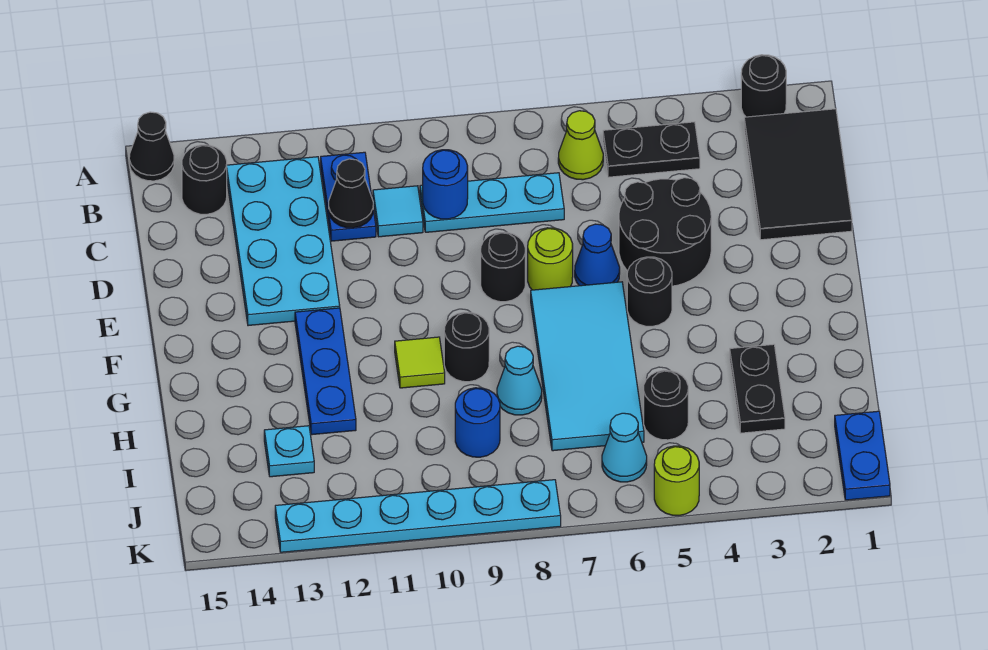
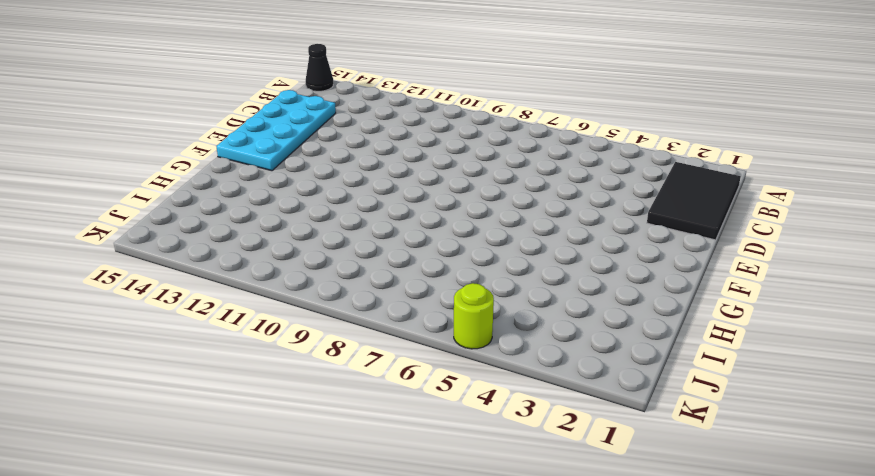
cyan 2x4 plate [216,90,336,171] -> cyan 2x4 plate moved to [227,157,340,326]
none -> black 1x1 round brick [741,55,786,117]
none -> black 1x2 plate [603,122,700,177]
none -> lime 1x1 cone [558,111,603,180]
none -> blue 1x2 plate [321,152,376,241]

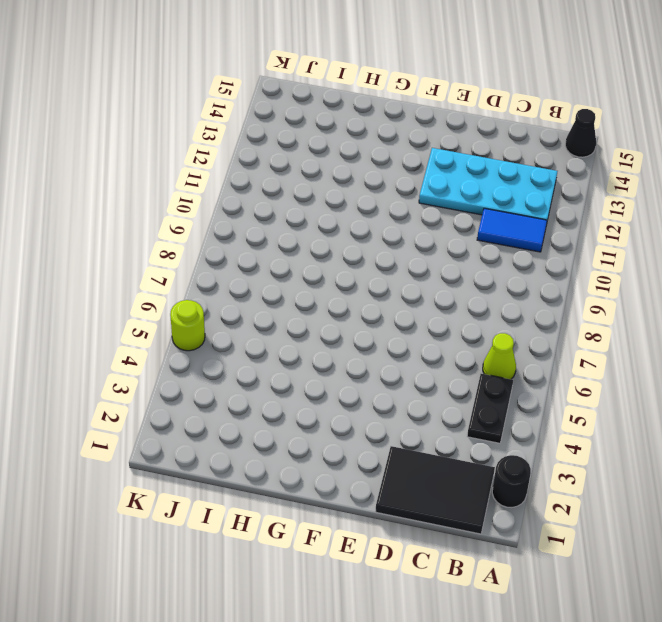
blue 1x2 tile [477,208,547,252] -> blue 1x2 plate [321,152,376,241]
none -> black 1x1 round brick [182,145,227,214]
none -> cyan 1x3 plate [420,173,564,232]
none -> cyan 1x1 tile [373,186,423,237]
none -> black 2x2 round brick [619,178,711,286]

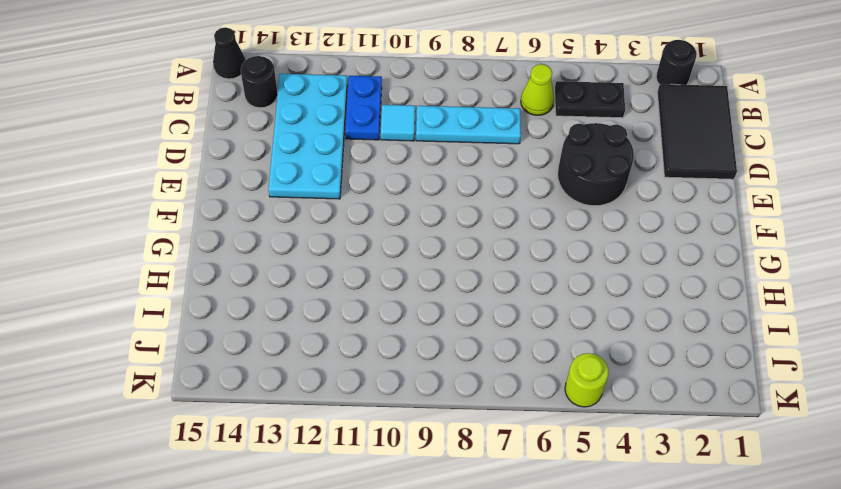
none -> blue 1x1 cone [575,224,620,286]
none -> lime 1x1 round brick [528,228,573,290]
none -> black 1x1 round brick [481,232,525,302]
none -> black 1x1 round brick [627,257,672,326]

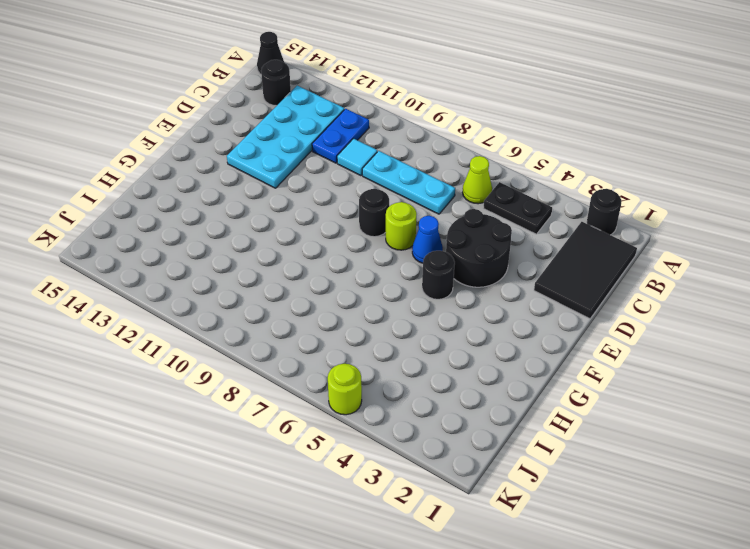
none -> cyan 2x4 tile [531,282,644,451]
none -> blue 1x3 plate [295,308,356,435]
none -> black 1x1 round brick [444,312,489,382]
none -> lime 1x1 tile [395,337,445,388]

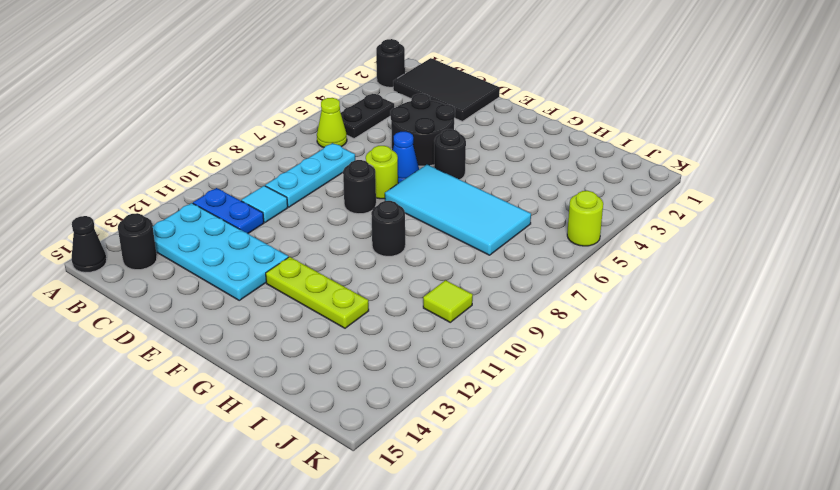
lime 1x3 plate [266,257,369,328] -> blue 1x3 plate [295,308,356,435]
lime 1x1 tile [423,280,473,322] -> lime 1x1 tile moved to [395,337,445,388]
none -> black 1x2 plate [730,344,785,433]
none -> cyan 1x1 cone [497,346,542,415]
none -> black 1x1 round brick [644,370,688,440]
none -> blue 1x1 round brick [455,388,500,457]

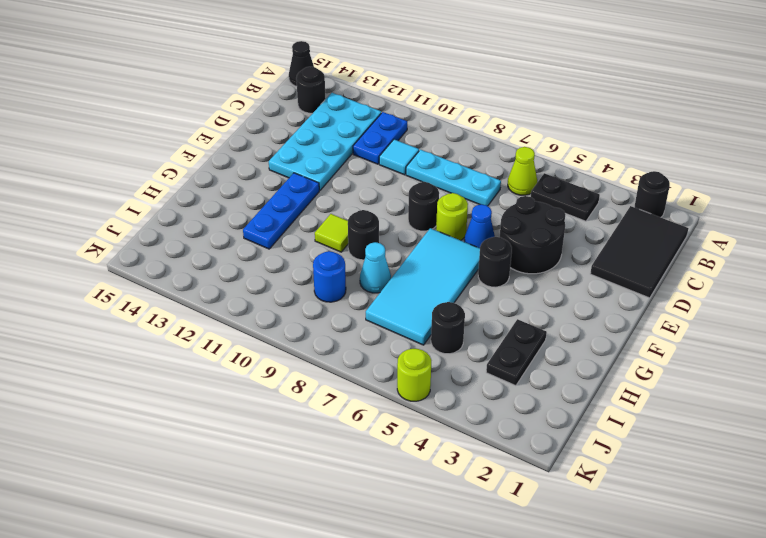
none -> cyan 1x1 plate [264,426,314,477]
none -> blue 1x2 plate [835,411,890,500]
none -> cyan 1x1 cone [602,413,647,482]
none -> cyan 1x6 plate [275,480,561,552]

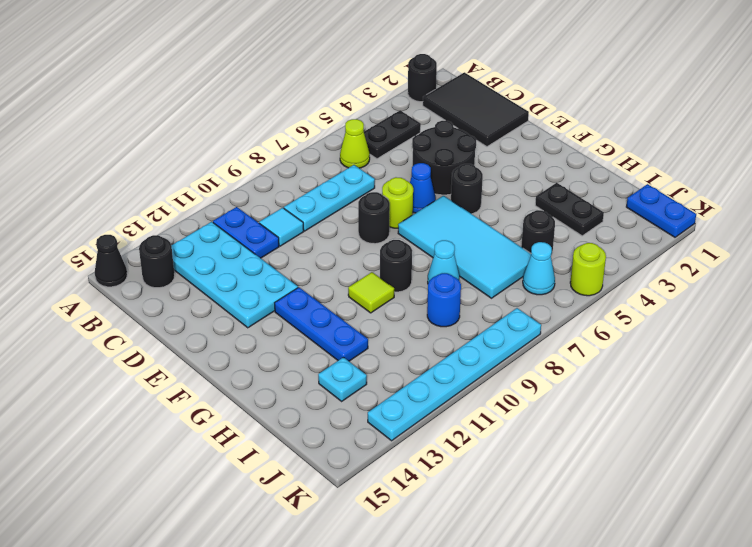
none -> blue 1x1 round brick [423,150,468,219]
none -> black 1x1 cone [329,159,373,228]

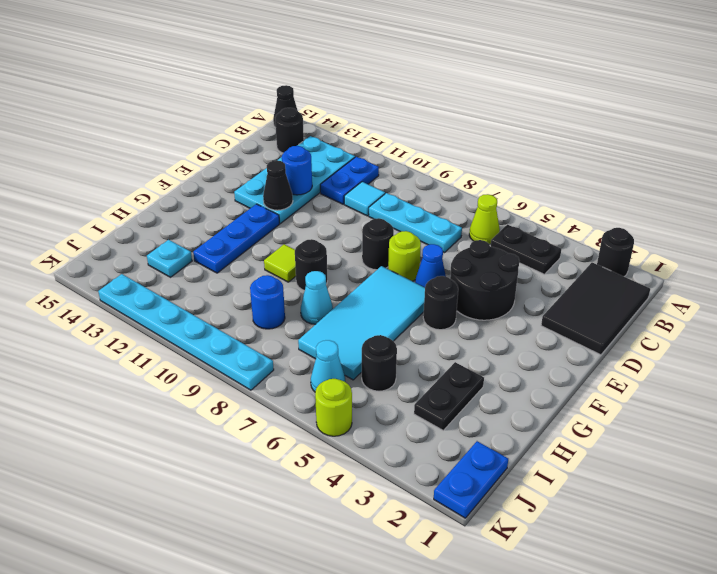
blue 1x1 round brick [282,146,312,195] -> blue 1x1 round brick moved to [423,150,468,219]
black 1x1 cone [263,160,293,210] -> black 1x1 cone moved to [329,159,373,228]

